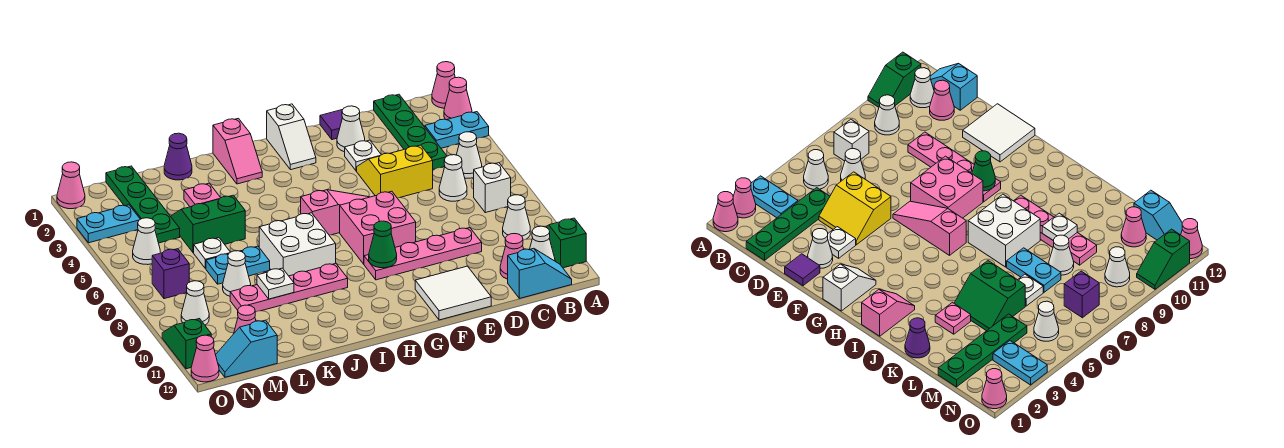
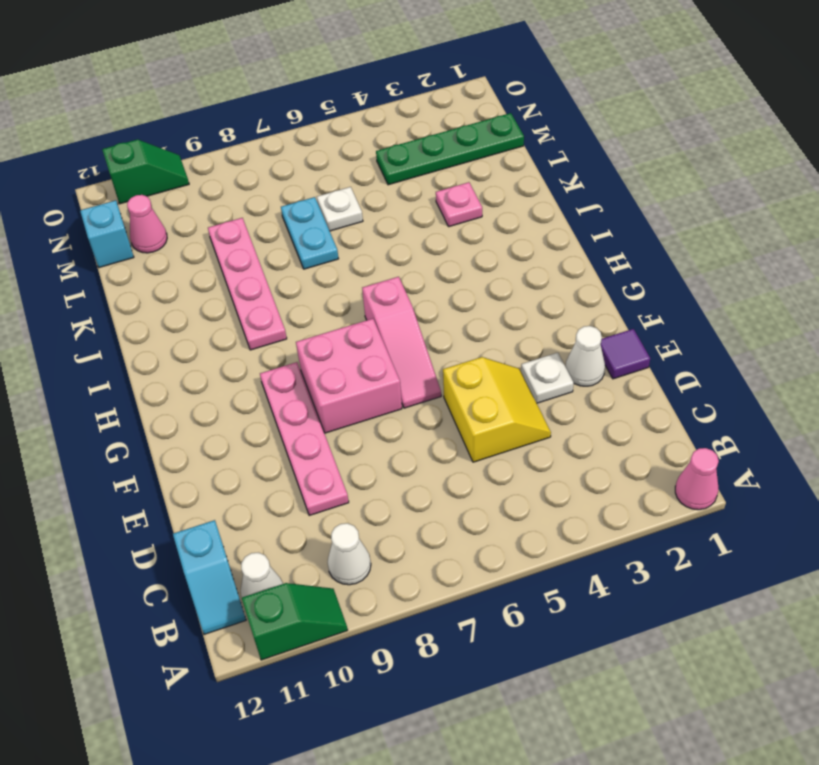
none -> pink 1x1 cone [444,77,472,120]
none -> cyan 1x2 plate [425,112,489,148]
none -> white 1x1 cone [457,132,482,178]
none -> white 1x1 brick [474,163,511,213]

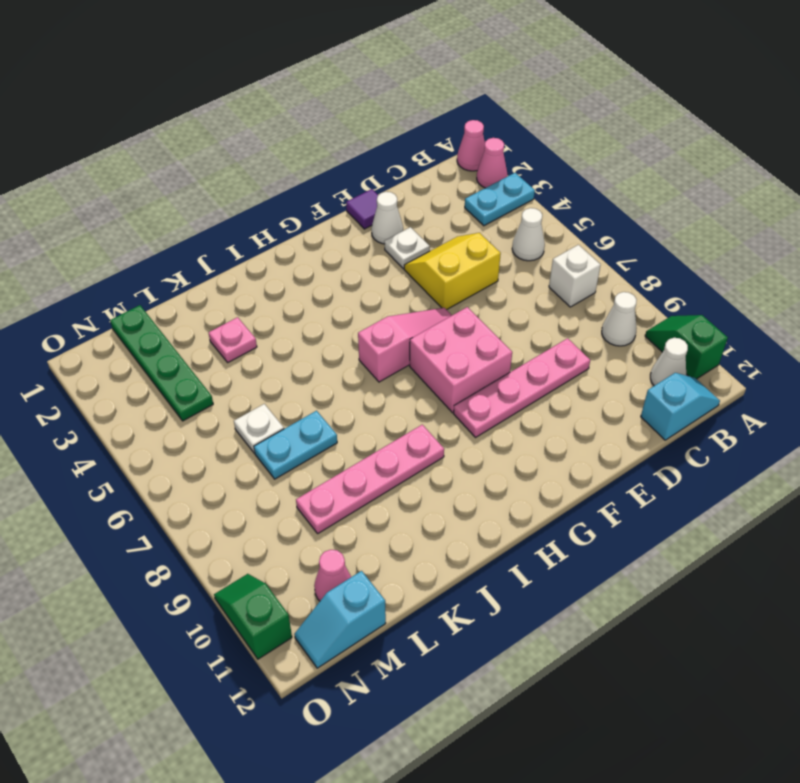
none -> green 1x4 plate [374,94,447,169]
none -> white 1x1 cone [439,155,467,201]
none -> pink 1x1 cone [500,234,524,279]
none -> white 2x2 tile [415,266,491,320]

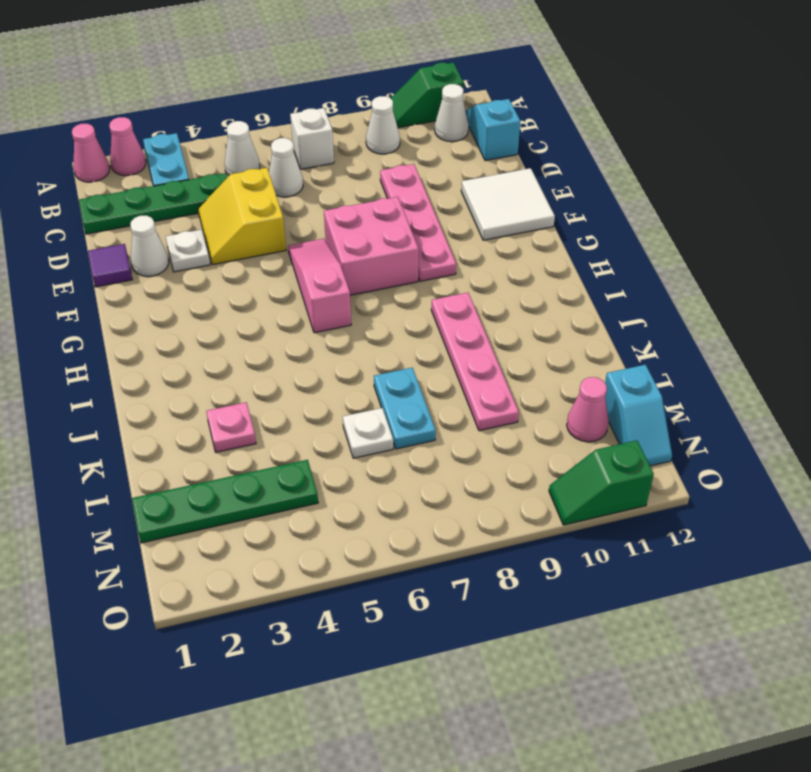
none -> pink 1x1 cone [500,234,524,279]
none -> white 1x2 slope [267,104,316,170]
none -> pink 1x2 slope [213,118,262,184]
none -> white 2x2 brick [259,213,336,276]

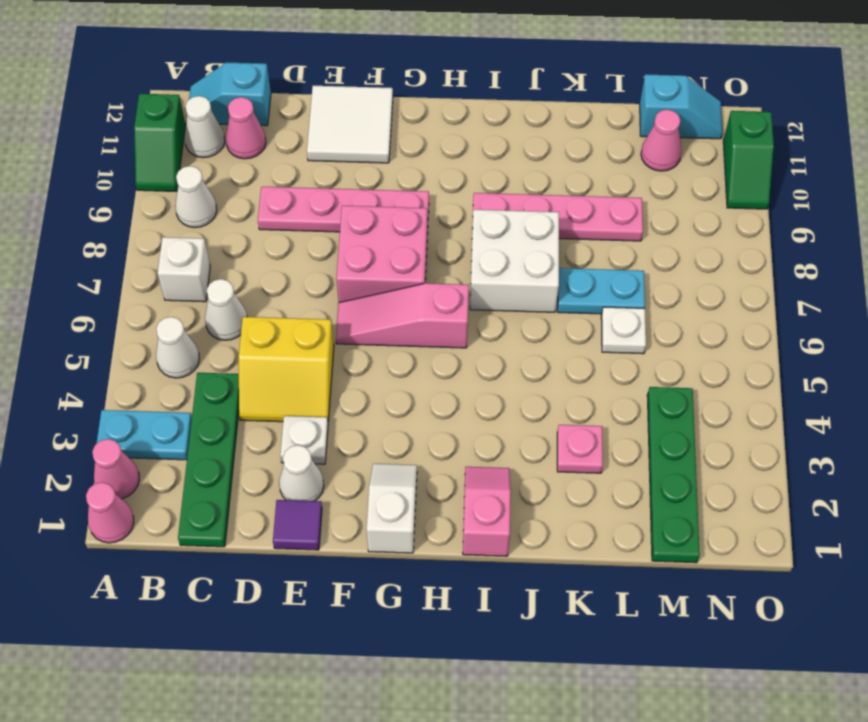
none -> purple 1x1 cone [164,133,192,180]
none -> green 2x2 slope [171,195,245,253]
none -> white 1x1 cone [223,251,251,296]
none -> cyan 1x2 plate [77,205,140,243]

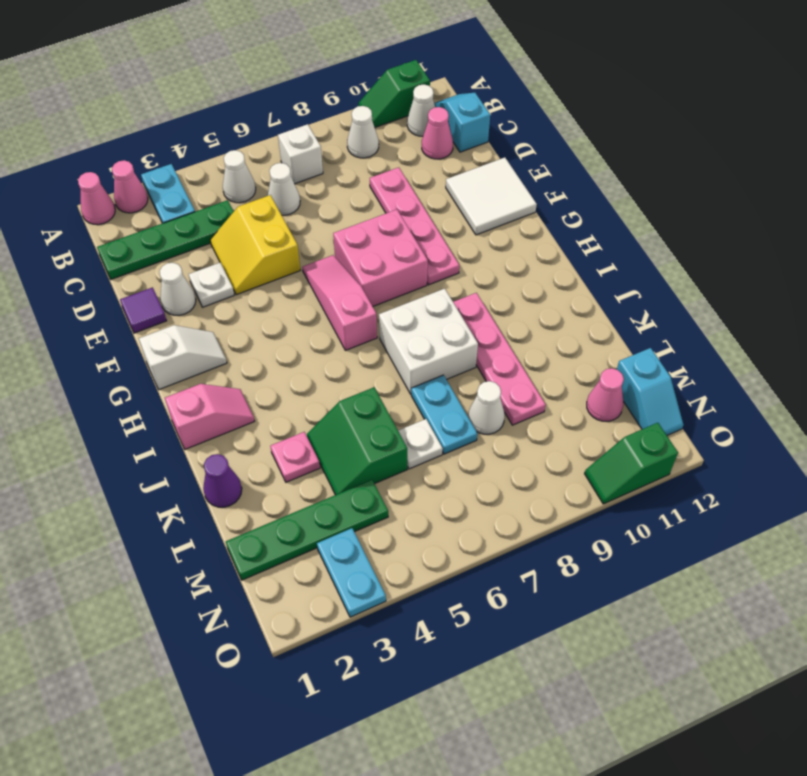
none -> white 1x1 cone [133,218,160,265]
none -> purple 1x1 brick [152,249,189,299]
none -> white 1x1 cone [181,281,209,325]
none -> pink 1x1 cone [57,162,85,209]

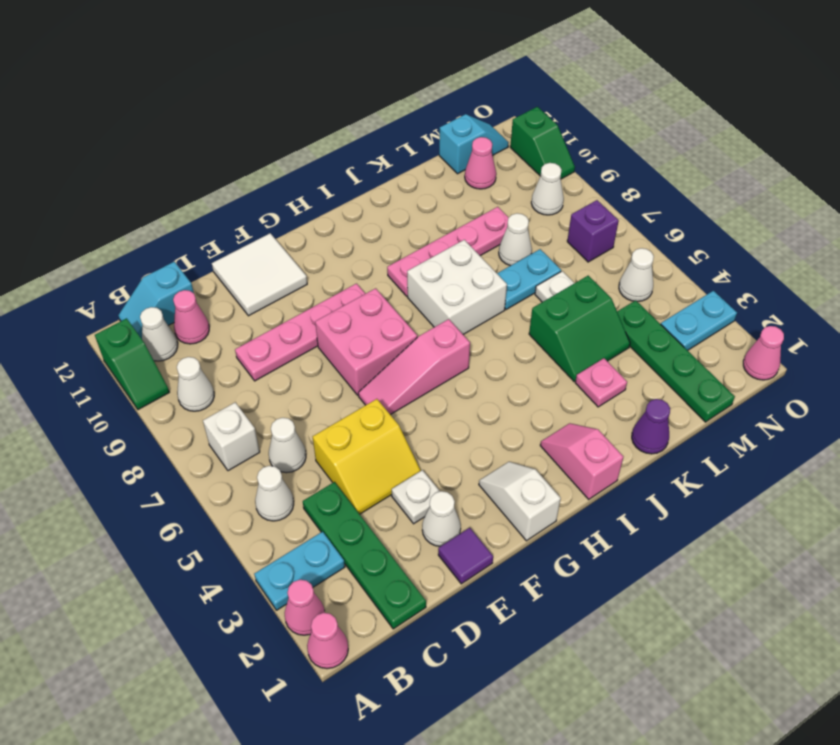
none -> pink 1x1 cone [191,335,219,382]
none -> green 1x1 cone [369,221,397,268]
none -> white 1x1 plate [257,268,294,299]

